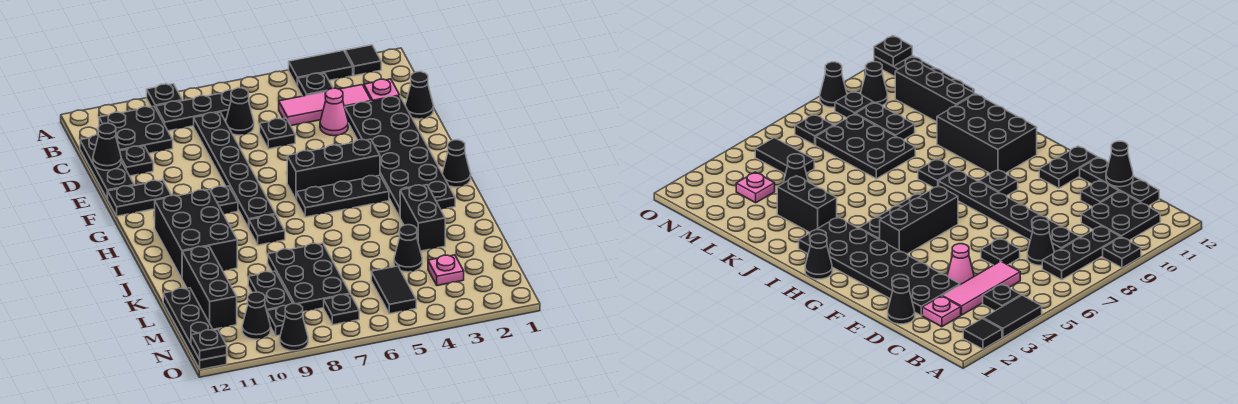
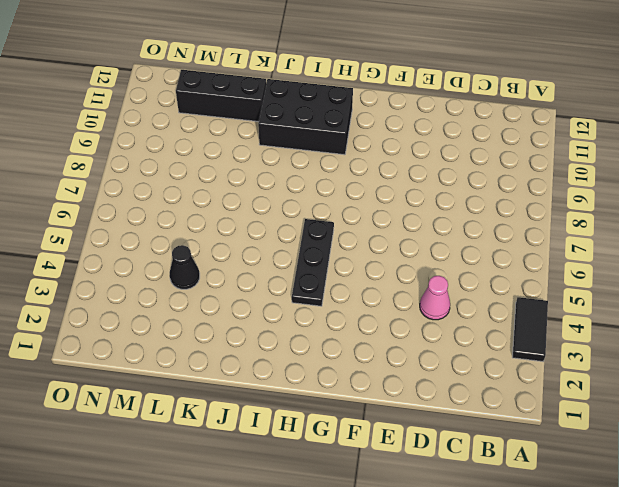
none -> black 1x1 tile [345,45,381,76]
none -> black 1x1 plate [147,84,182,108]
none -> black 1x1 plate [297,73,333,96]
none -> black 1x3 plate [156,90,232,131]

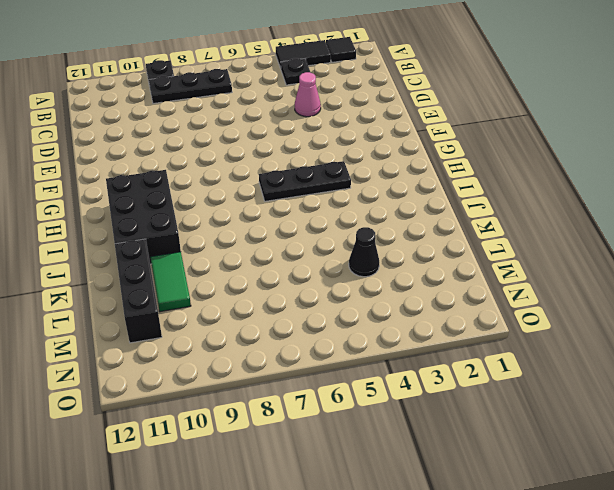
green 1x2 tile [151,252,191,312] -> none
none -> black 2x2 plate [99,106,173,153]
none -> pink 1x1 plate [364,79,400,101]
none -> pink 1x3 tile [279,85,371,126]
none -> black 1x1 cone [226,88,254,135]

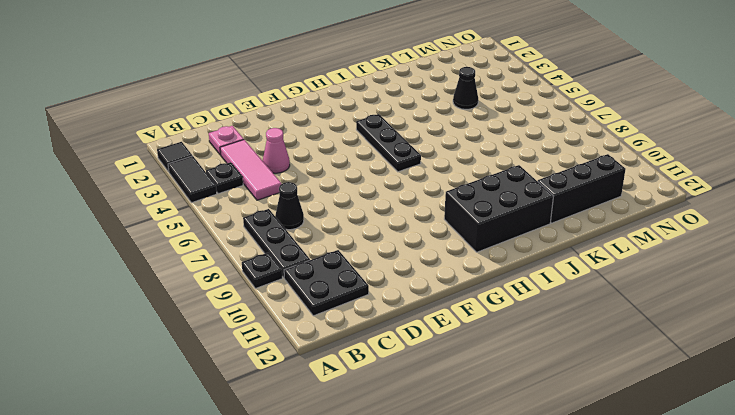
none -> black 1x6 plate [194,112,276,228]
none -> black 1x3 plate [80,135,134,199]
none -> black 1x1 cone [405,72,434,119]
none -> black 2x6 plate [345,96,455,217]

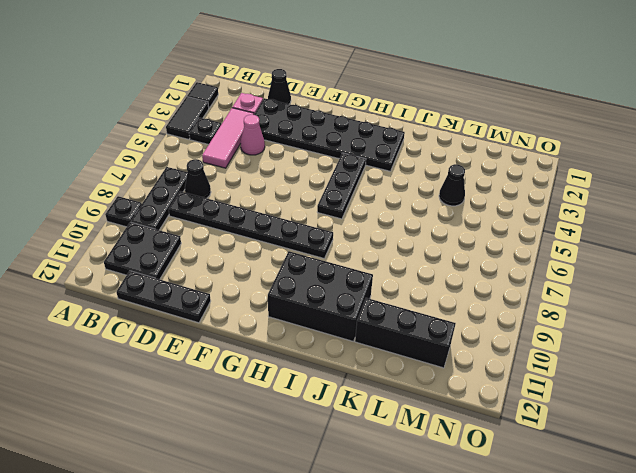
none -> black 1x1 plate [260,118,295,149]
none -> black 1x1 plate [120,146,153,176]
none -> black 1x2 plate [108,180,172,216]
none -> black 1x3 brick [287,139,380,200]

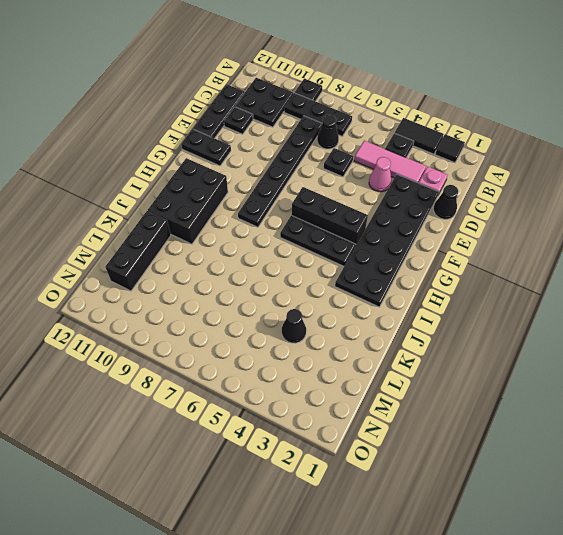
none -> black 1x1 plate [211,186,238,214]
none -> black 1x1 cone [442,140,471,187]
none -> black 1x1 plate [249,215,285,245]
none -> black 1x2 brick [400,185,445,251]

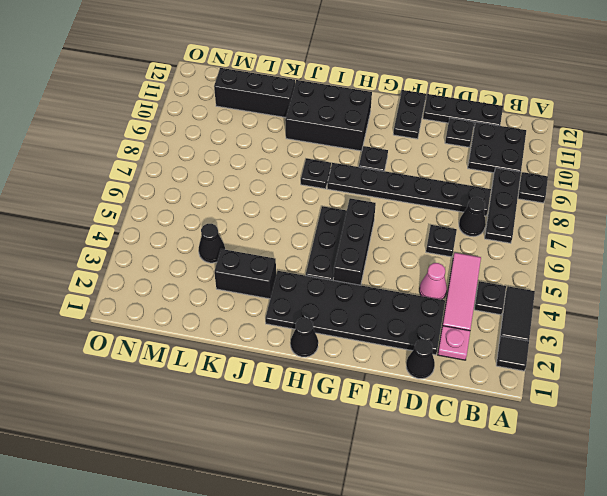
none -> black 2x3 plate [268,243,350,312]
none -> black 1x2 plate [248,271,293,310]
none -> black 1x4 plate [163,288,227,370]
none -> pink 1x1 plate [428,255,464,286]

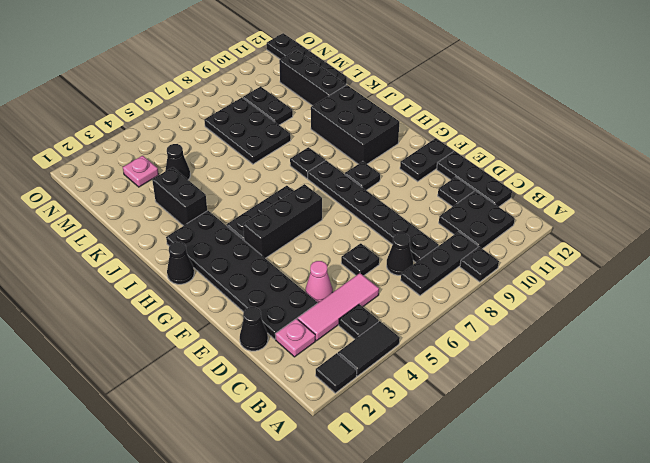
none -> black 1x2 tile [371,266,416,314]
none -> black 1x1 plate [324,294,359,325]
none -> black 1x1 plate [267,306,286,336]
none -> black 1x1 cone [242,292,271,339]

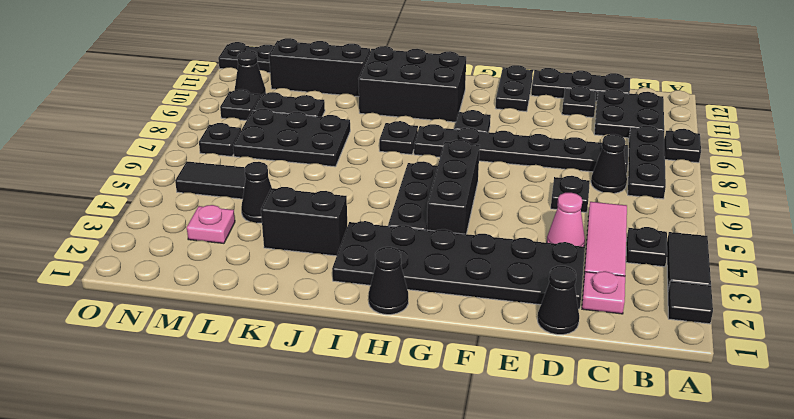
none -> black 1x1 cone [280,304,308,351]
none -> black 1x1 cone [93,123,121,170]
none -> black 1x1 plate [191,329,227,360]

